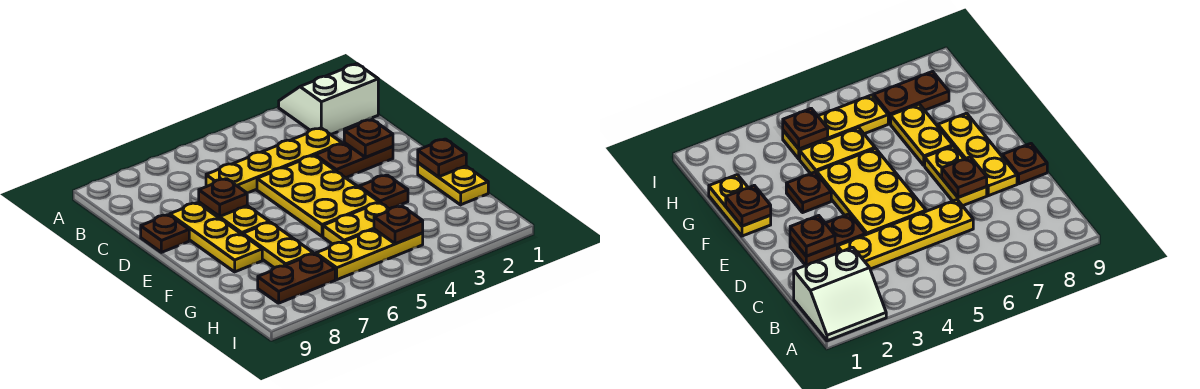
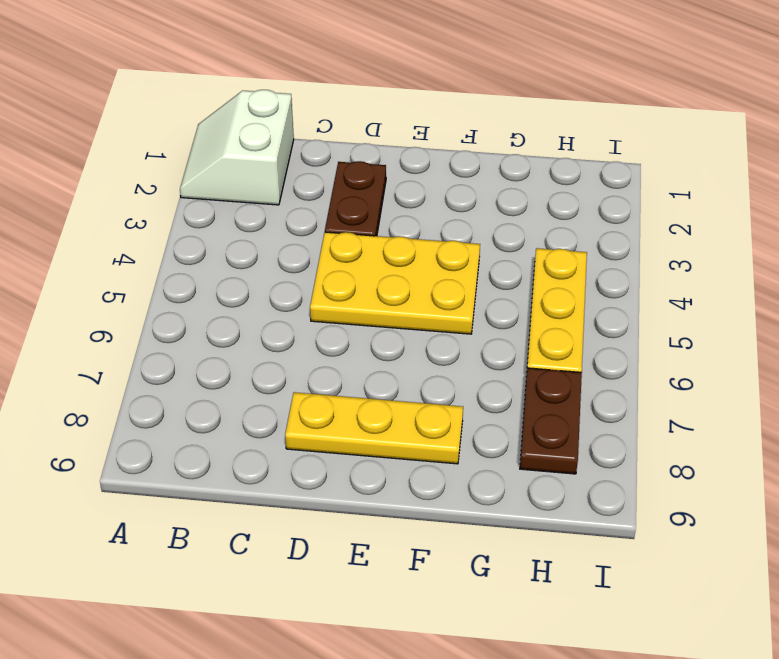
none -> yellow 1x4 plate [206,128,342,193]
none -> yellow 1x2 plate [199,202,269,235]
none -> brown 1x1 plate [141,215,189,252]

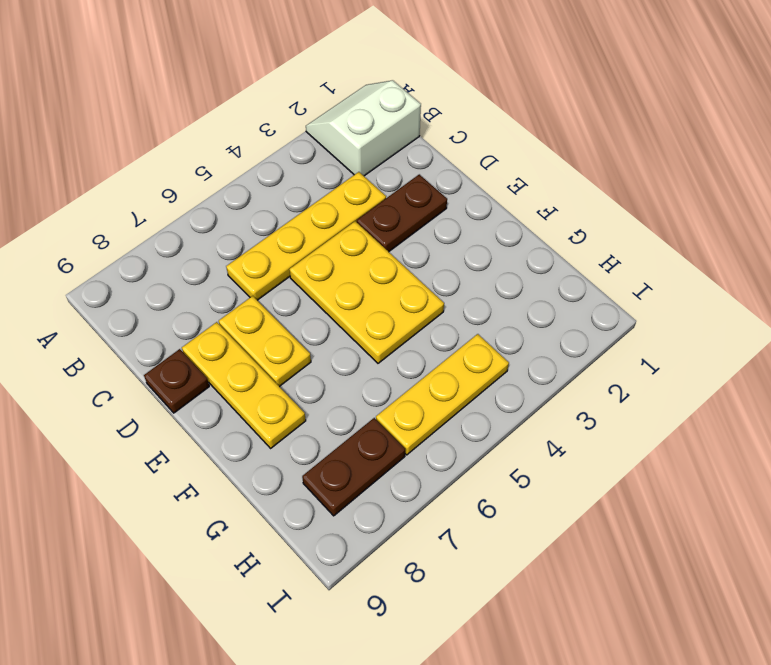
none -> yellow 1x2 plate [418,163,488,205]
none -> brown 1x1 plate [359,175,408,209]
none -> yellow 1x2 plate [243,222,313,268]

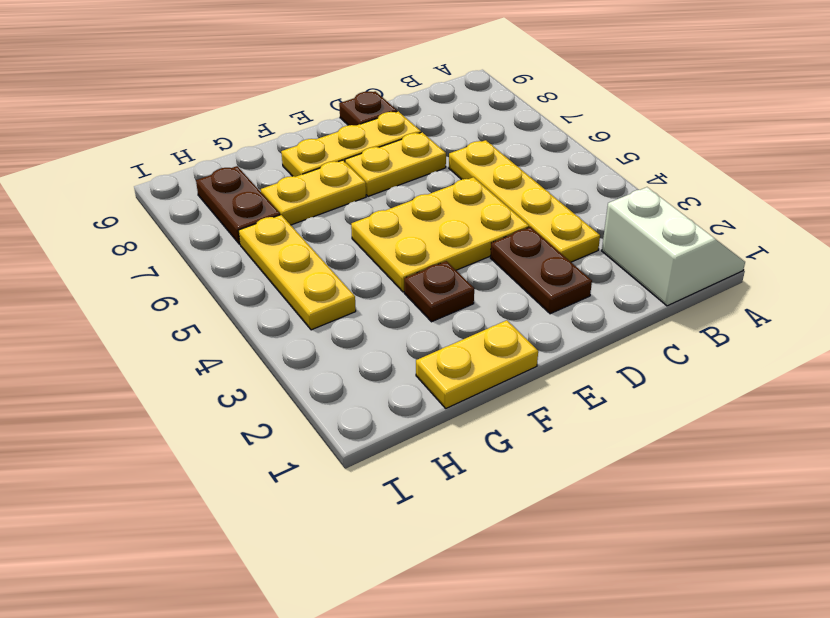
none -> yellow 1x2 plate [323,203,389,244]
none -> brown 1x1 plate [344,120,393,157]
none -> brown 1x1 plate [199,179,247,216]

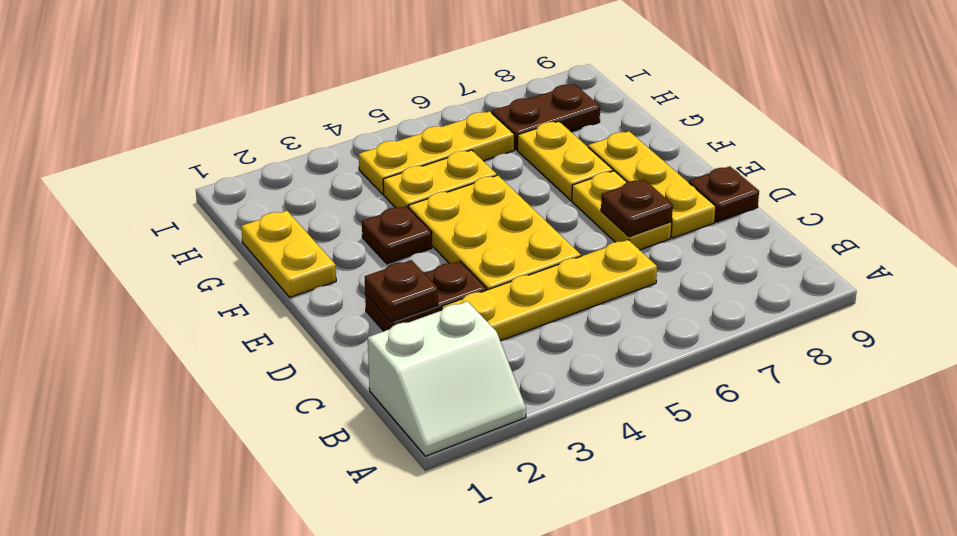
none -> brown 1x1 plate [418,139,466,177]
none -> brown 1x1 plate [374,206,423,244]

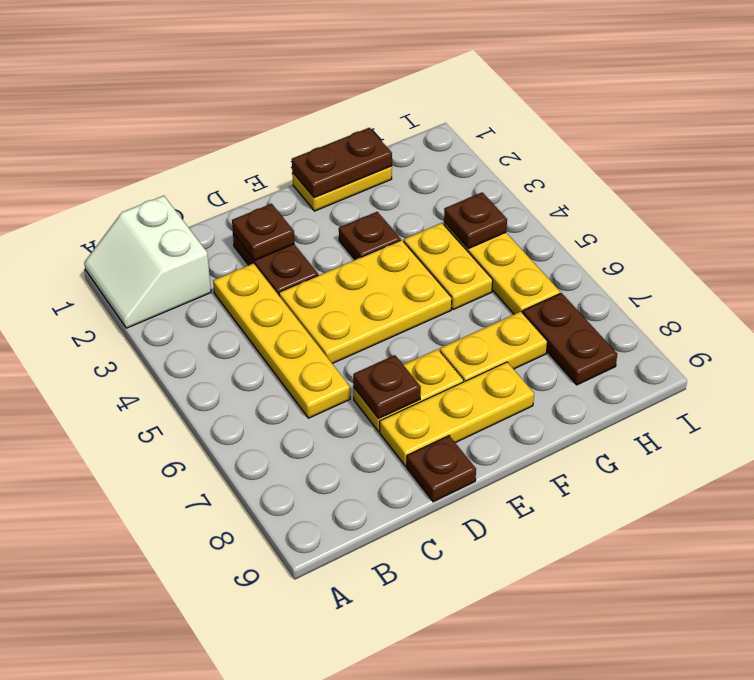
brown 1x2 plate [292,128,392,198] -> brown 1x1 plate [418,139,466,177]

